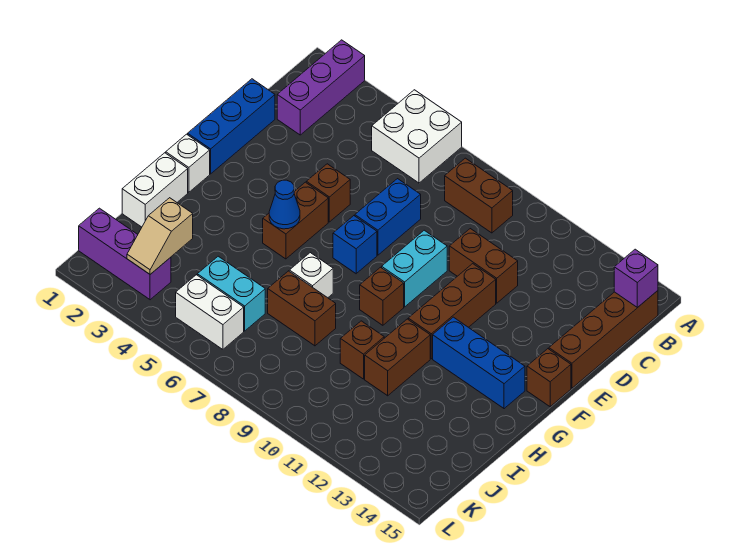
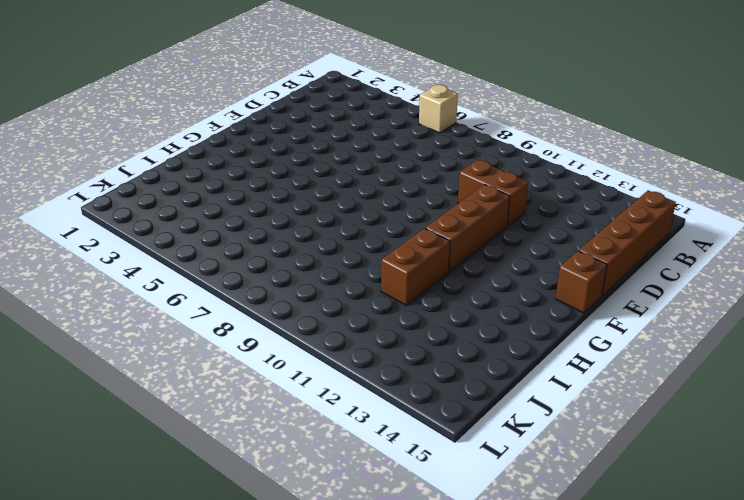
tan 1x1 brick [419,85,458,133] -> white 2x2 brick [372,90,462,183]
none -> purple 1x3 brick [277,40,365,135]
none -> brown 1x2 brick [445,158,513,233]
none -> blue 1x3 brick [188,79,275,174]

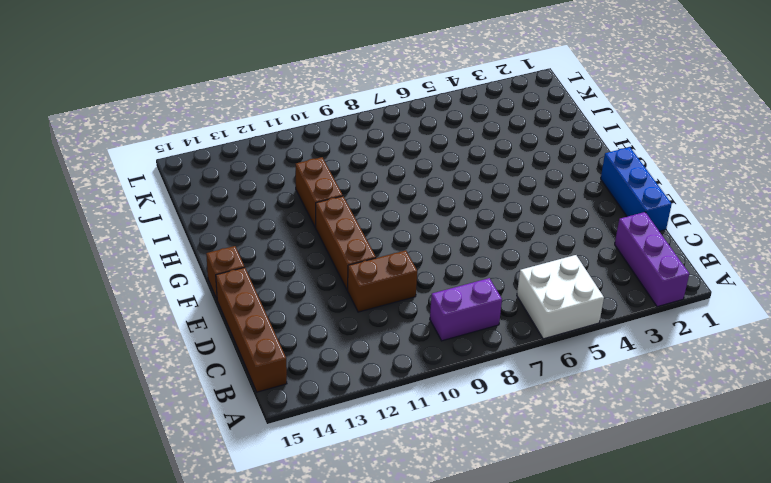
purple 1x2 brick [430,278,502,341] -> brown 1x2 brick [445,158,513,233]
none -> blue 1x2 brick [355,179,421,255]
none -> brown 1x1 brick [306,164,350,222]
none -> cyan 1x2 brick [382,230,447,307]

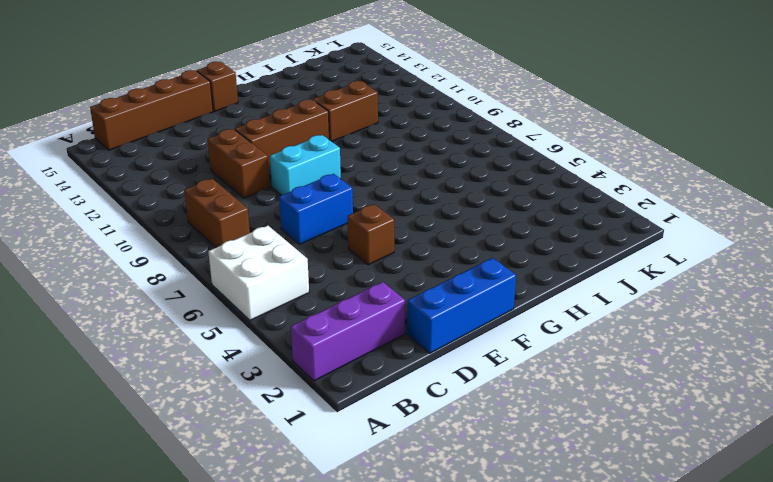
none -> brown 1x2 brick [263,182,328,259]
none -> blue 1x1 brick [333,216,377,274]
none -> white 1x1 brick [166,134,210,192]

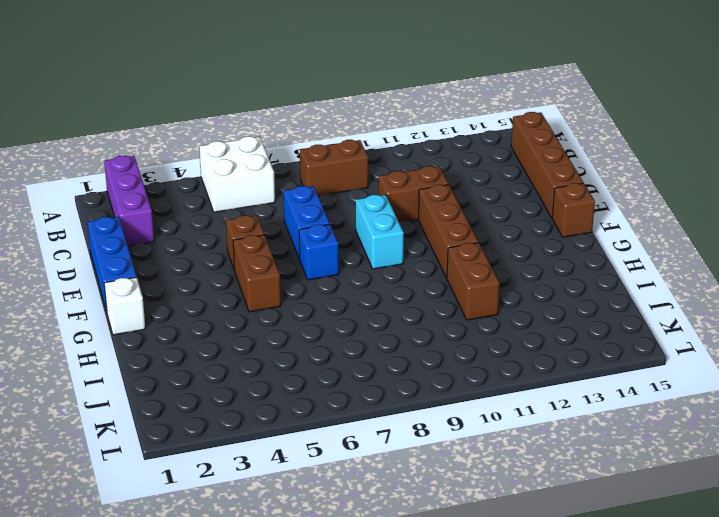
none -> brown 1x1 brick [360,267,404,325]
none -> blue 1x3 brick [433,317,525,409]
none -> white 1x2 brick [122,153,188,227]

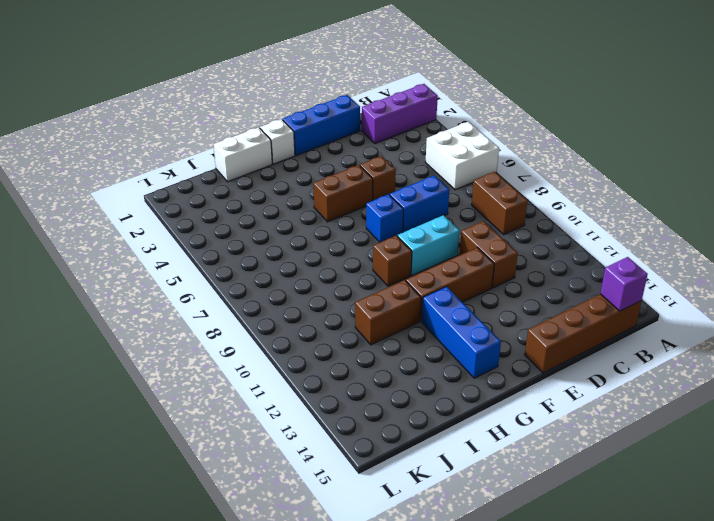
none -> brown 1x1 brick [527,349,571,407]
none -> white 1x1 brick [289,253,333,298]
none -> brown 1x2 brick [268,271,336,346]

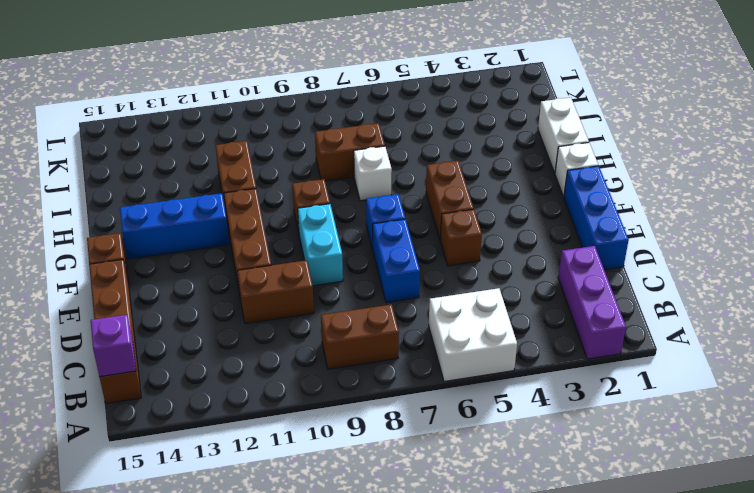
none -> brown 1x1 brick [340,321,384,379]
none -> cyan 1x2 brick [197,256,265,331]
none -> purple 1x3 brick [79,208,171,300]

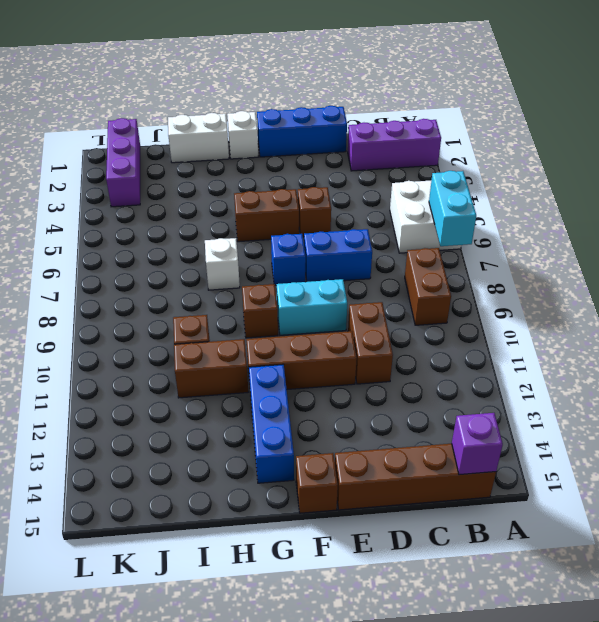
cyan 1x2 brick [429,171,476,246] -> cyan 1x2 brick moved to [197,256,265,331]
none -> brown 1x2 brick [268,271,336,346]
none -> white 1x2 brick [176,275,244,349]
none -> blue 1x1 cone [269,180,300,229]

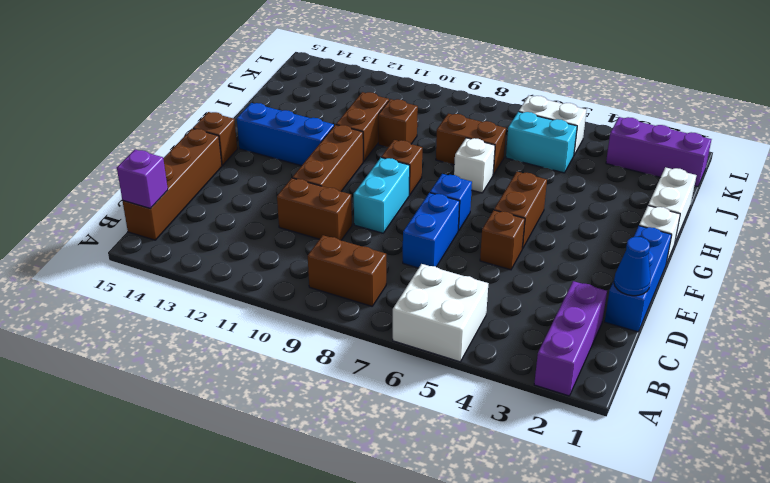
blue 1x1 cone [614,237,651,296] -> blue 1x1 cone moved to [269,180,300,229]
none -> tan 1x2 slope [127,198,193,274]

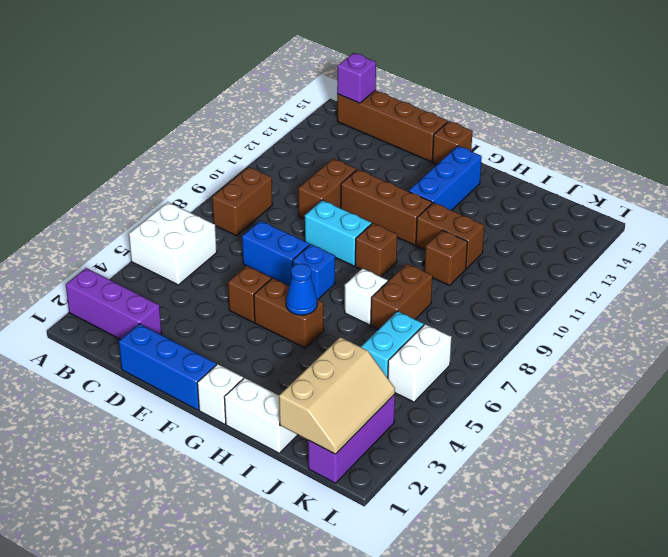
tan 2x3 slope [279,337,395,454] -> tan 1x2 slope [127,198,193,274]

